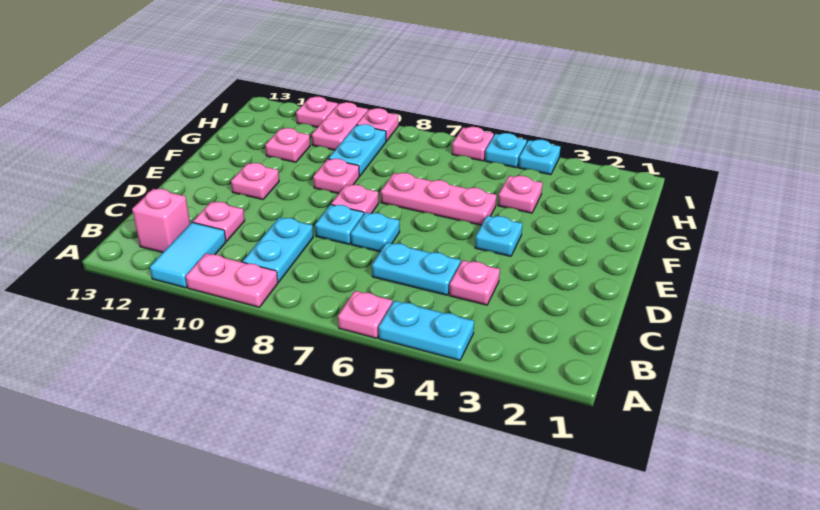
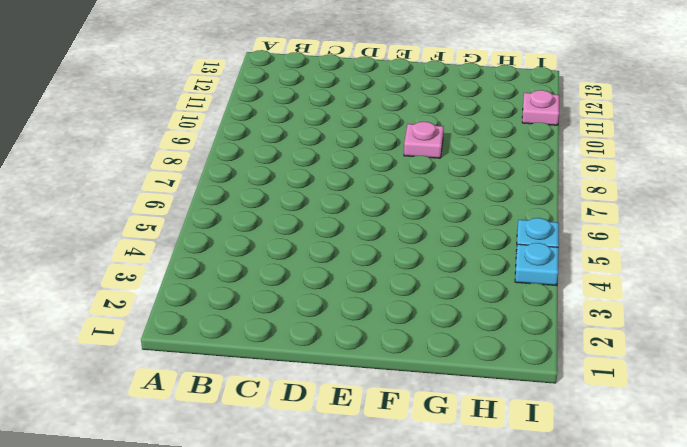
none -> cyan 1x2 plate [379,301,474,360]
none -> pink 1x1 plate [338,291,392,338]
none -> pink 1x2 plate [186,253,278,307]

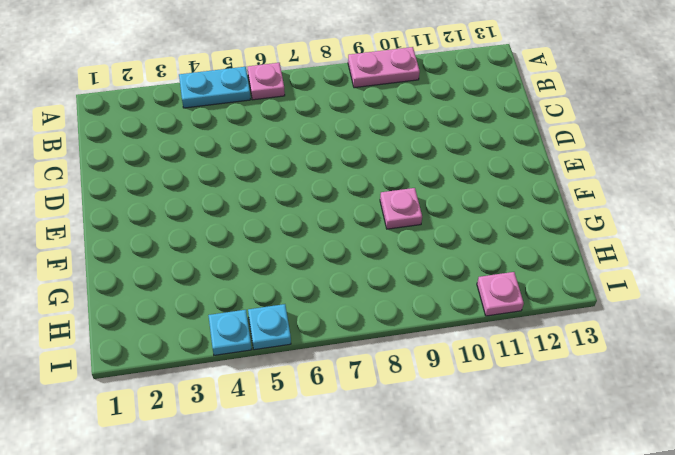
none -> cyan 1x2 tile [150,222,226,288]
none -> cyan 1x2 plate [243,217,313,282]
none -> pink 1x1 brick [132,189,190,253]

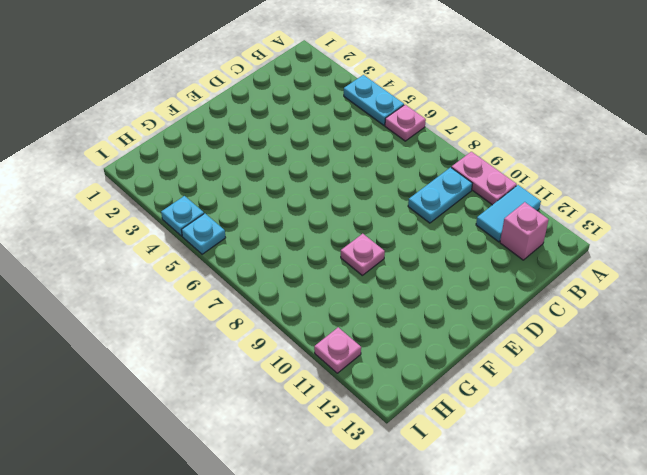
none -> pink 1x1 plate [449,260,500,305]
none -> cyan 1x2 plate [372,243,461,295]
none -> pink 1x1 plate [193,202,245,241]

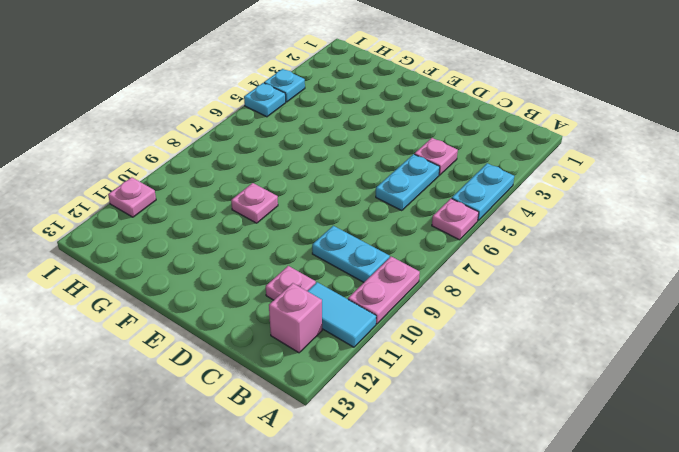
none -> cyan 1x1 plate [351,212,400,252]
none -> cyan 1x1 plate [315,205,364,244]
none -> cyan 1x1 plate [475,216,522,256]

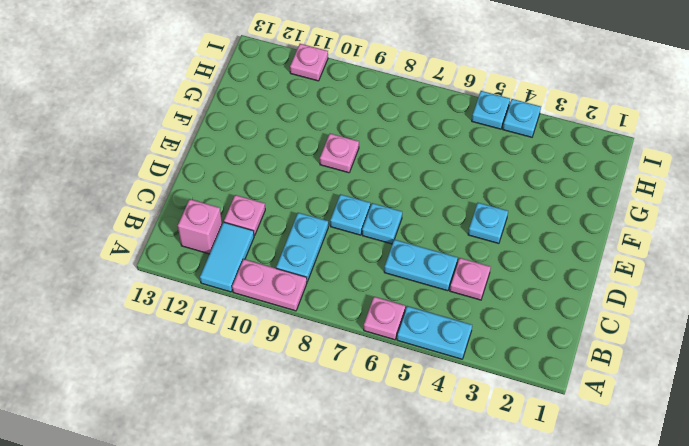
none -> pink 1x1 plate [331,185,379,214]
none -> pink 1x1 plate [231,163,279,199]
none -> pink 1x3 plate [381,173,497,225]

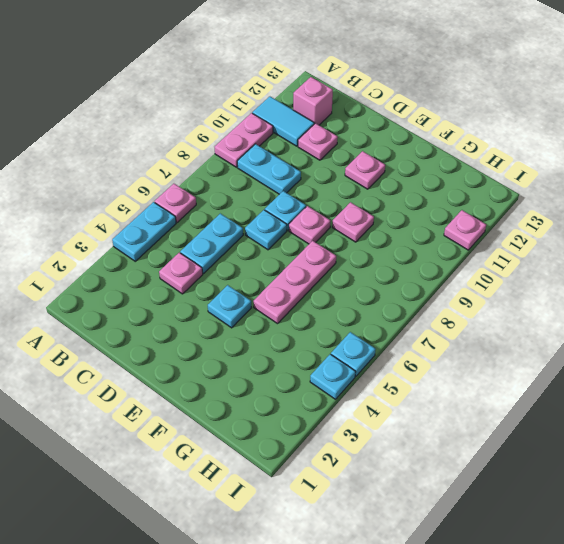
none -> pink 1x1 plate [498,176,543,213]
none -> cyan 1x2 plate [329,124,386,176]
none -> pink 1x1 plate [265,128,310,162]

